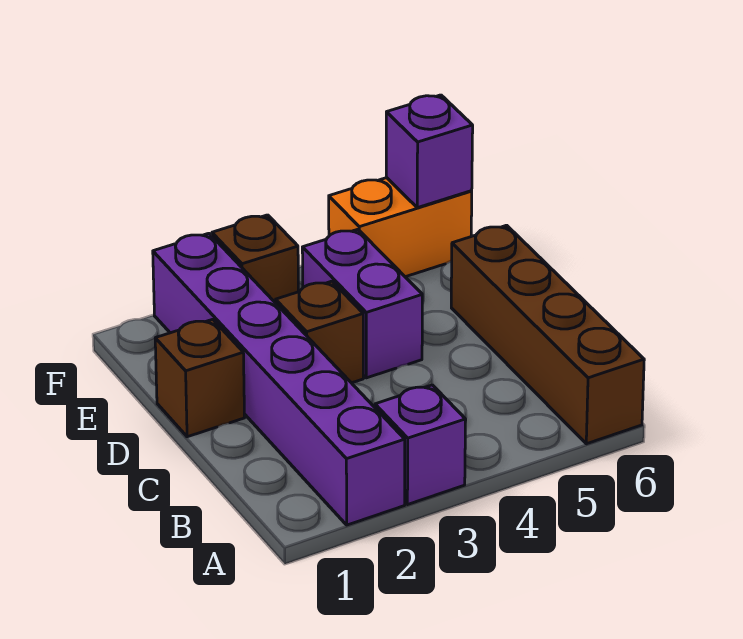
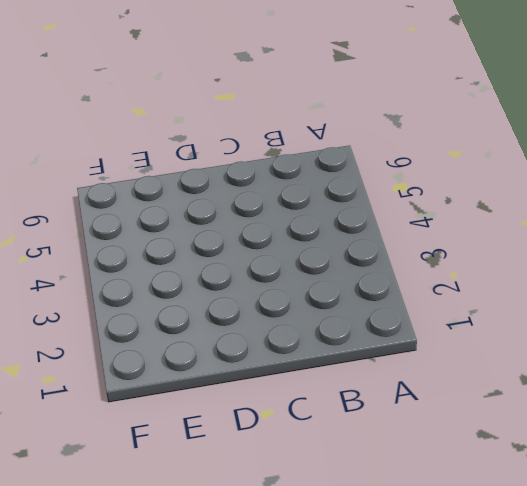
none -> purple 1x6 brick [153,233,405,525]
none -> purple 1x1 brick [375,385,466,505]

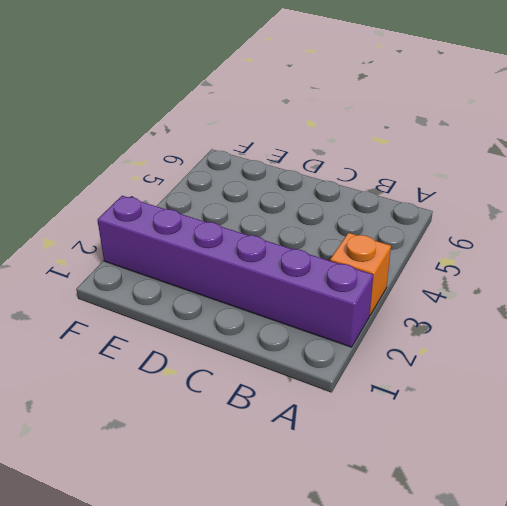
orange 1x1 brick [330,233,391,316] -> purple 1x1 brick [375,385,466,505]
none -> brown 1x4 brick [451,225,644,444]
none -> brown 1x1 brick [155,319,245,437]

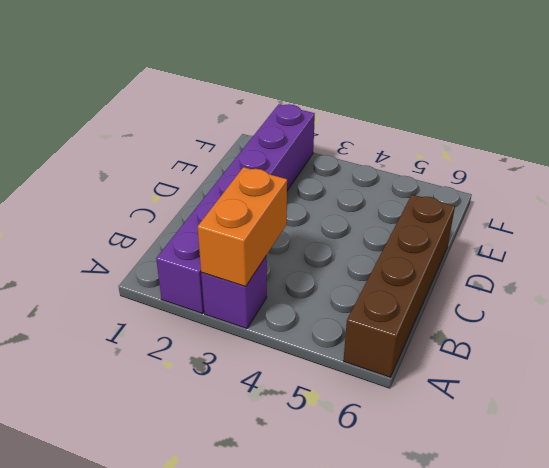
orange 1x2 brick [198,167,287,286] -> orange 1x2 brick turned to [329,178,472,277]
none -> brown 1x1 brick [155,319,245,437]
none -> brown 1x1 brick [276,281,363,383]

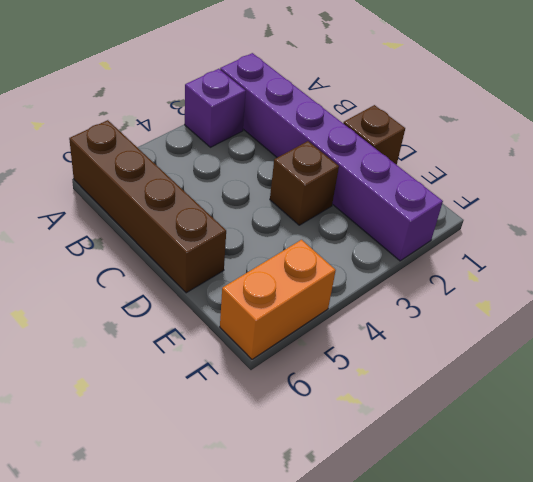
none -> purple 1x2 brick [302,229,422,378]
none -> brown 1x1 brick [212,215,298,303]

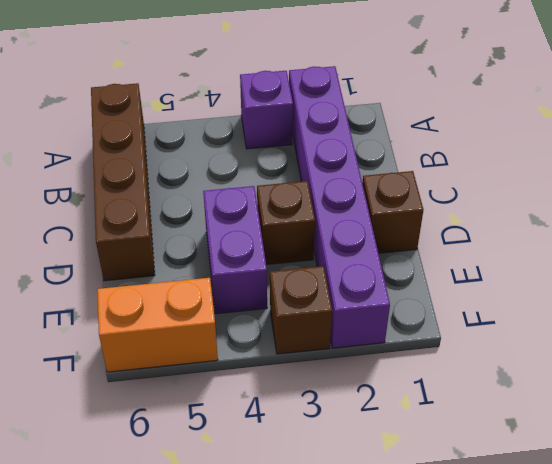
none -> purple 1x1 brick [386,95,473,208]

